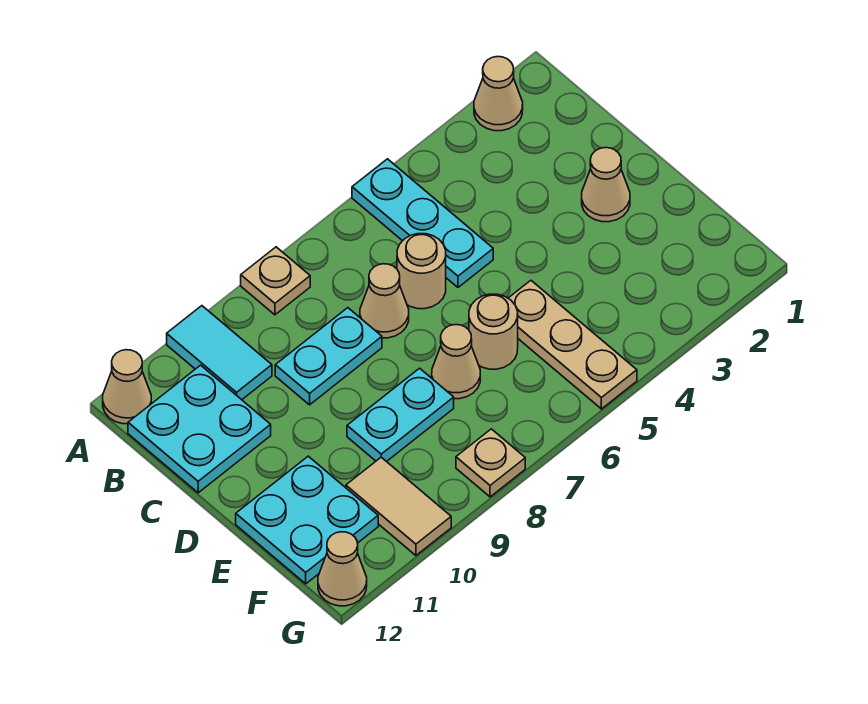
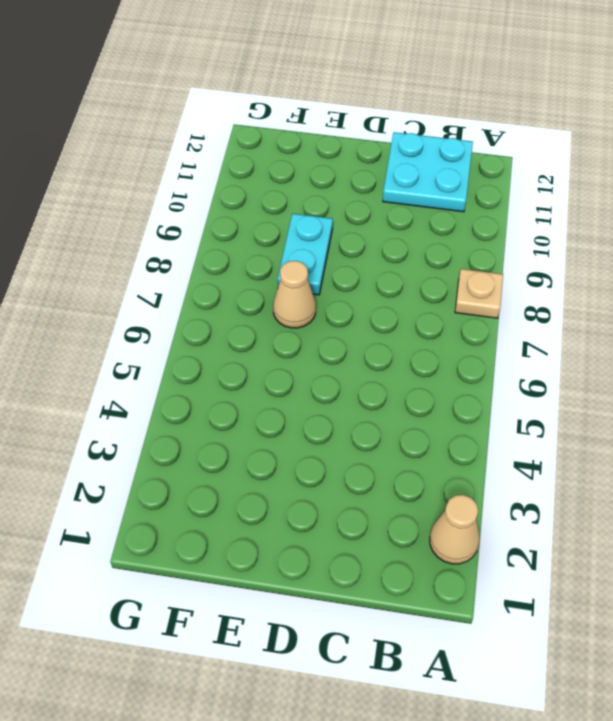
none -> cyan 1x3 plate [352,159,493,287]
none -> cyan 1x2 tile [167,306,272,400]
none -> tan 1x1 cone [103,350,151,424]

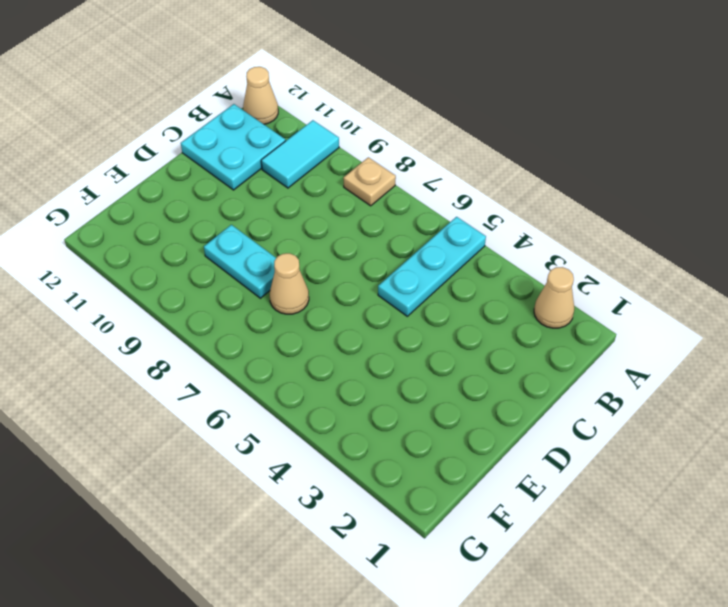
none -> tan 1x1 round brick [397,234,446,309]
none -> tan 1x1 cone [360,264,409,338]
none -> cyan 1x2 plate [275,308,382,405]

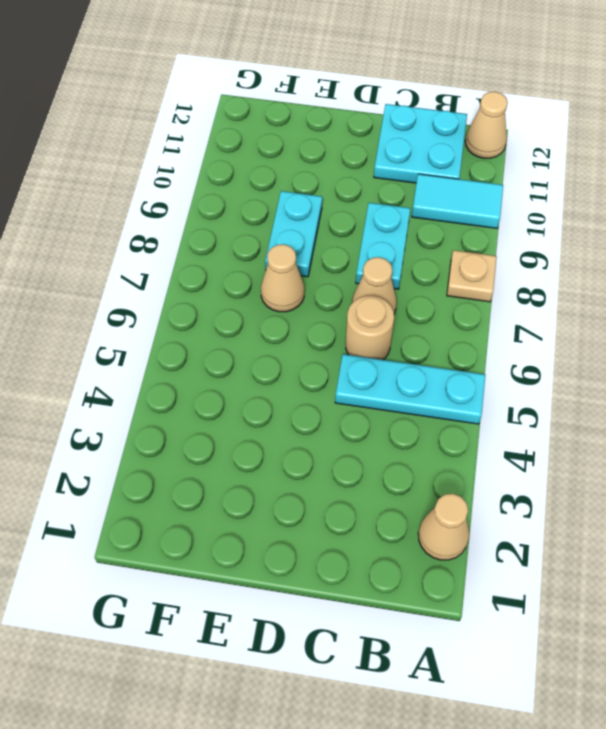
none -> tan 1x1 cone [582,148,630,222]
none -> tan 1x3 plate [508,281,637,409]
none -> tan 1x1 round brick [469,294,518,369]

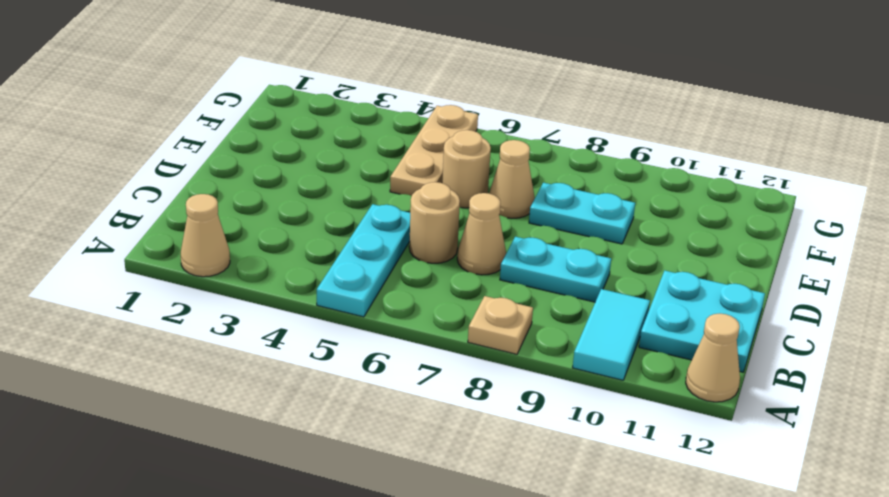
none -> tan 1x1 cone [582,148,630,222]
none -> cyan 2x2 plate [236,456,378,584]
none -> tan 1x2 tile [346,457,451,555]

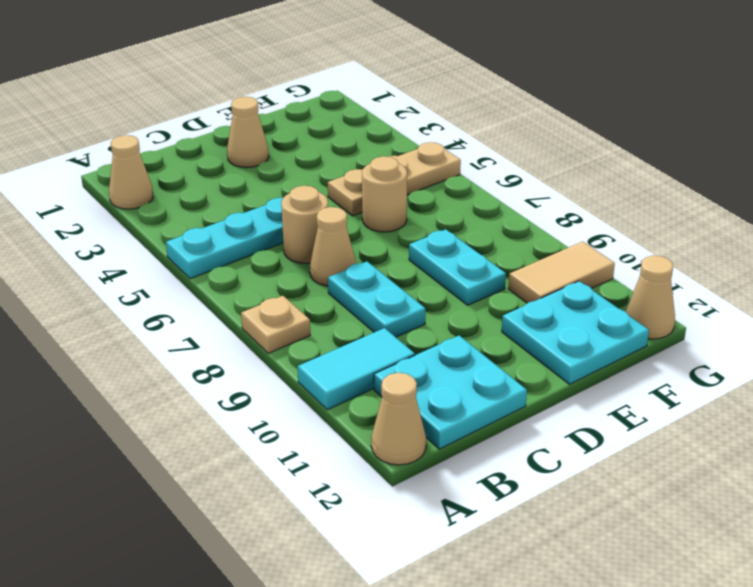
none -> tan 1x1 cone [432,325,480,399]
none -> tan 1x1 plate [456,429,525,497]

